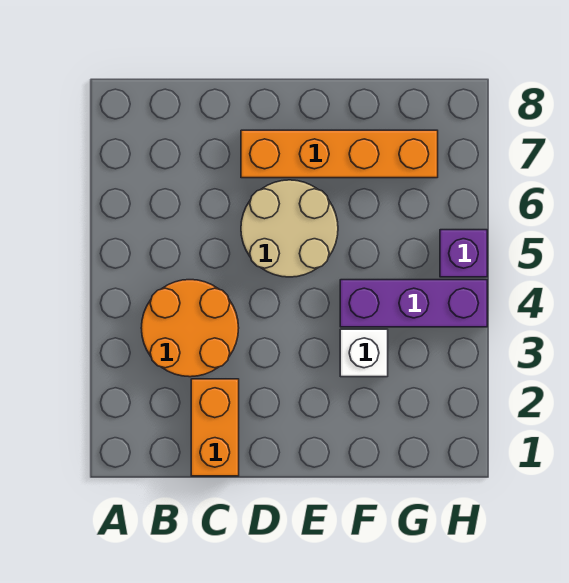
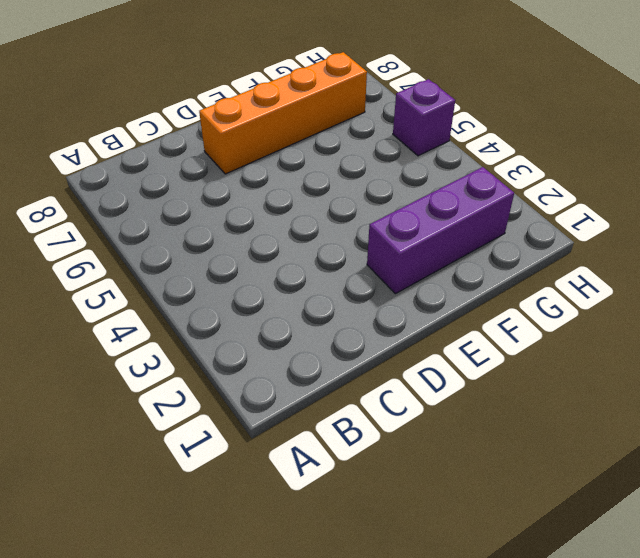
purple 1x3 brick [367,167,514,294] -> purple 1x3 brick moved to [340,280,487,327]
none -> orange 2x2 round brick [141,280,239,377]
none -> orange 1x2 brick [191,379,239,476]

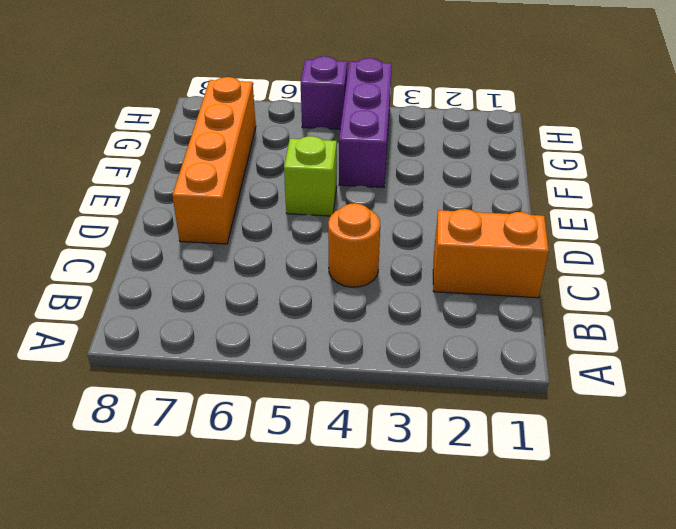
orange 1x1 round brick [328,203,380,287] -> orange 2x2 round brick [141,280,239,377]
lime 1x1 brick [284,136,337,216] -> tan 2x2 round brick [241,180,338,277]
none -> white 1x1 brick [340,329,388,377]

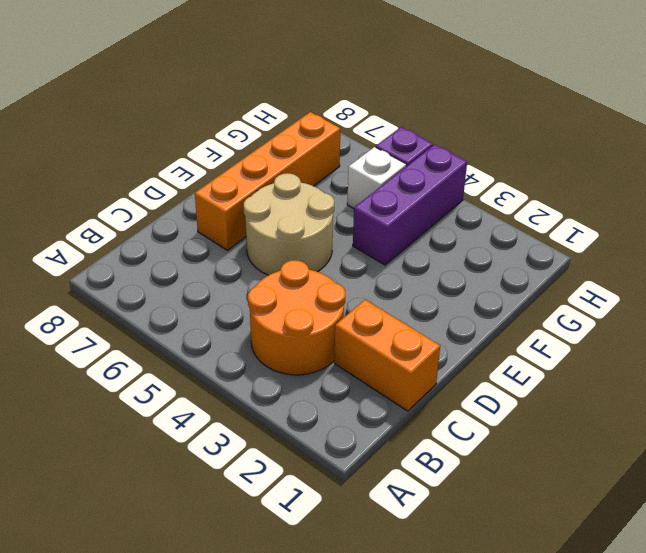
white 1x1 brick [347,147,407,209] -> white 1x1 brick moved to [340,329,388,377]

